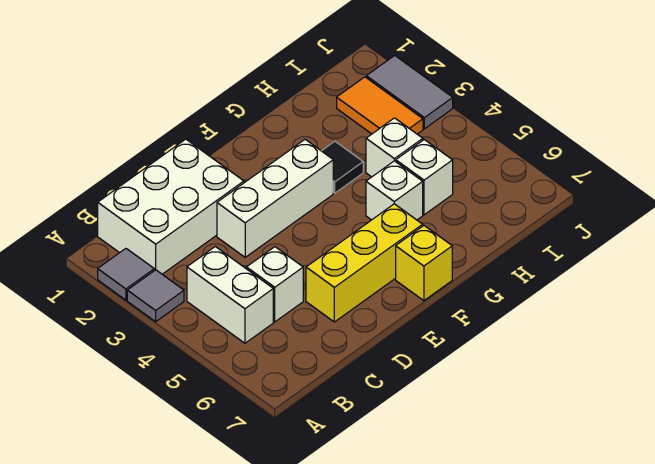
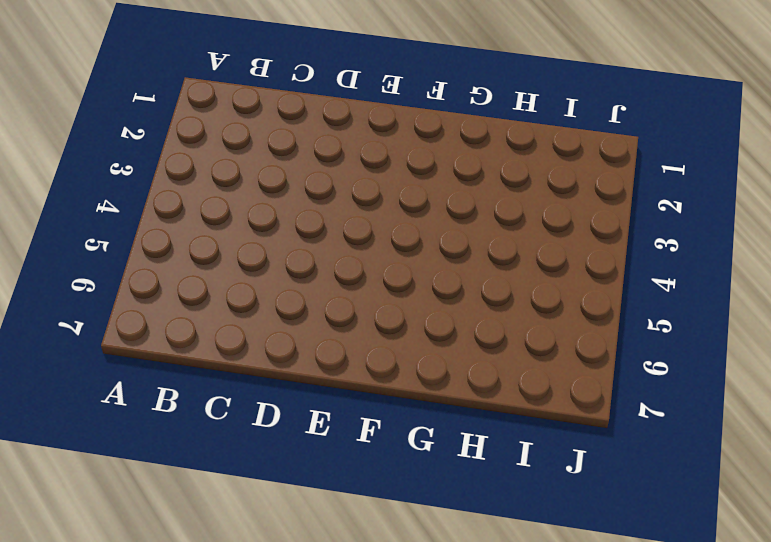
none -> grey 1x1 tile [98,249,154,300]
none -> grey 1x1 tile [127,270,184,322]
none -> white 2x3 brick [98,139,244,274]

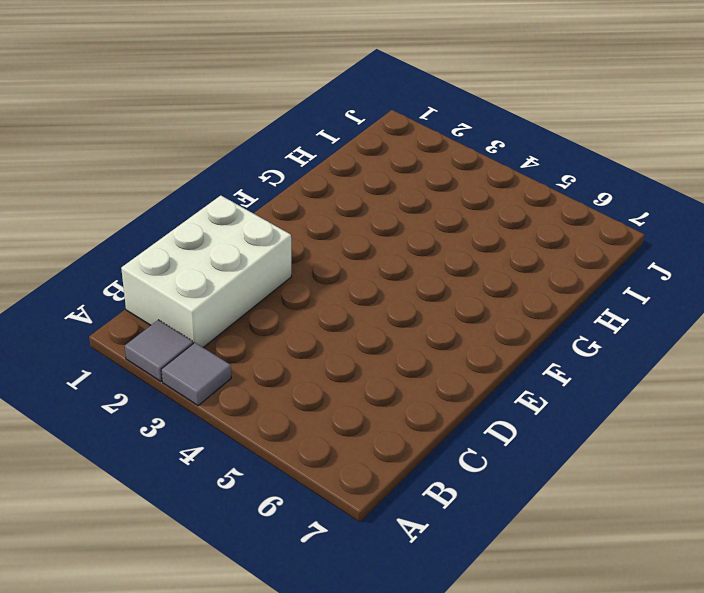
none -> white 1x2 brick [187,247,273,343]
none -> white 1x1 brick [247,247,303,322]
none -> white 1x3 brick [217,139,333,257]

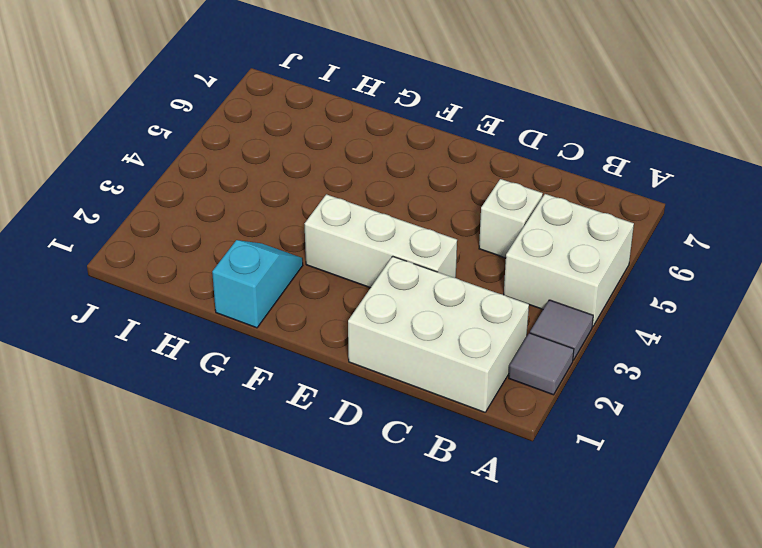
white 2x2 brick [504,194,634,327] -> white 1x2 brick [187,247,273,343]
cyan 1x2 slope [212,240,303,328] -> none
none -> yellow 1x3 brick [306,204,423,322]
none -> yellow 1x1 brick [396,226,452,301]
none -> black 1x1 tile [322,141,363,193]

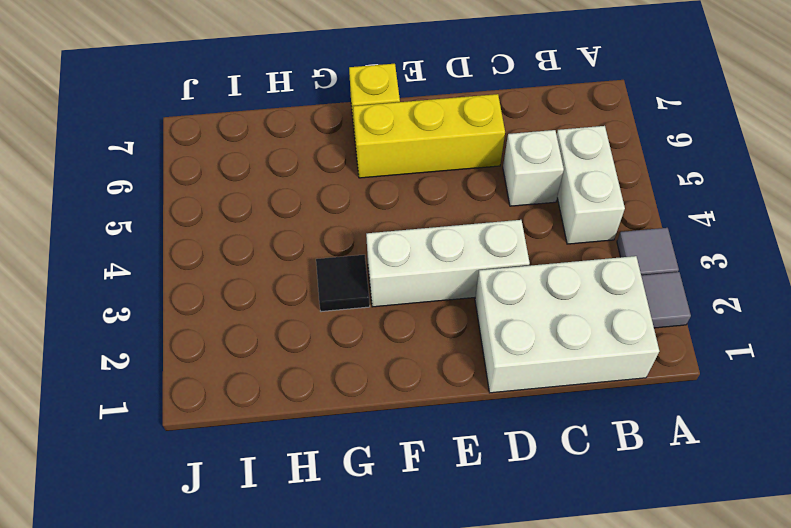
none -> white 1x1 brick [366,161,423,220]
none -> white 1x1 brick [366,118,423,177]
none -> white 1x1 brick [396,140,453,215]

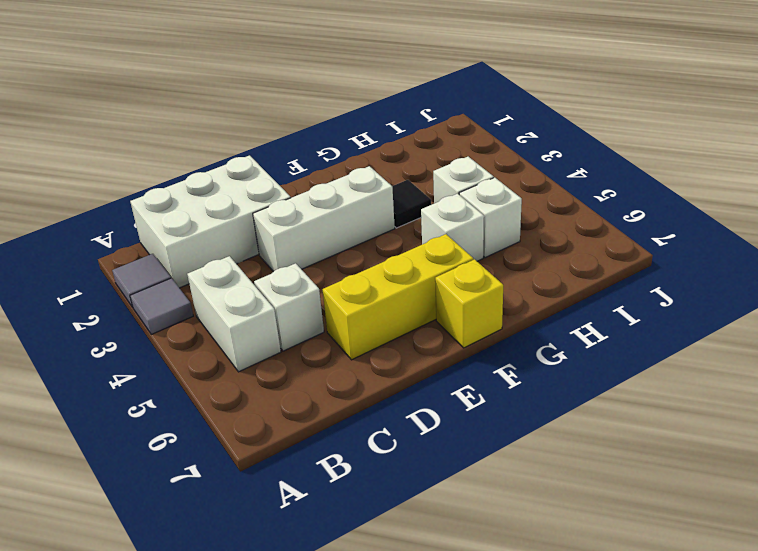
none -> orange 1x2 tile [337,77,423,134]
none -> grey 1x2 tile [366,56,453,129]

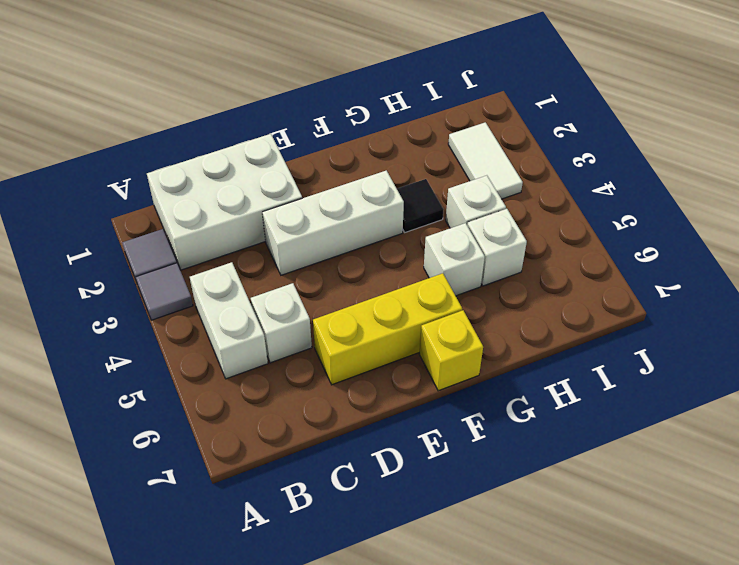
white 1x2 tile [448,122,523,199] -> orange 1x2 tile [337,77,423,134]
none -> grey 1x2 tile [366,56,453,129]

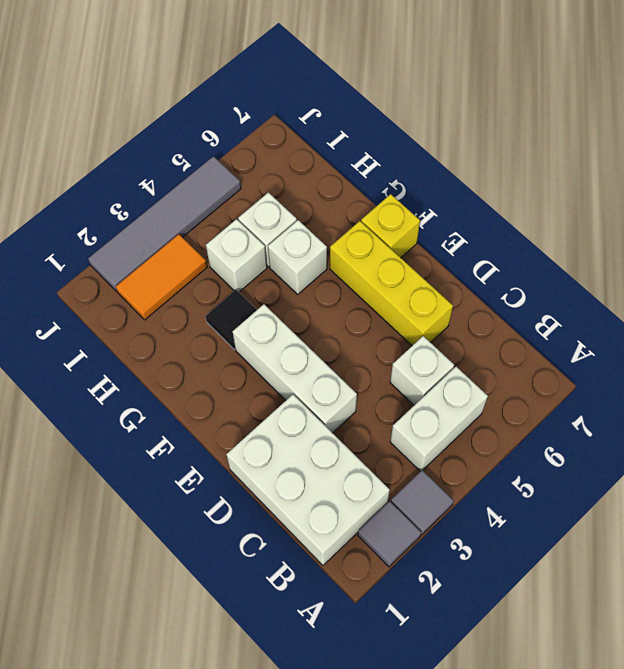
grey 1x4 tile [88,156,241,292] -> grey 1x2 tile [366,56,453,129]

